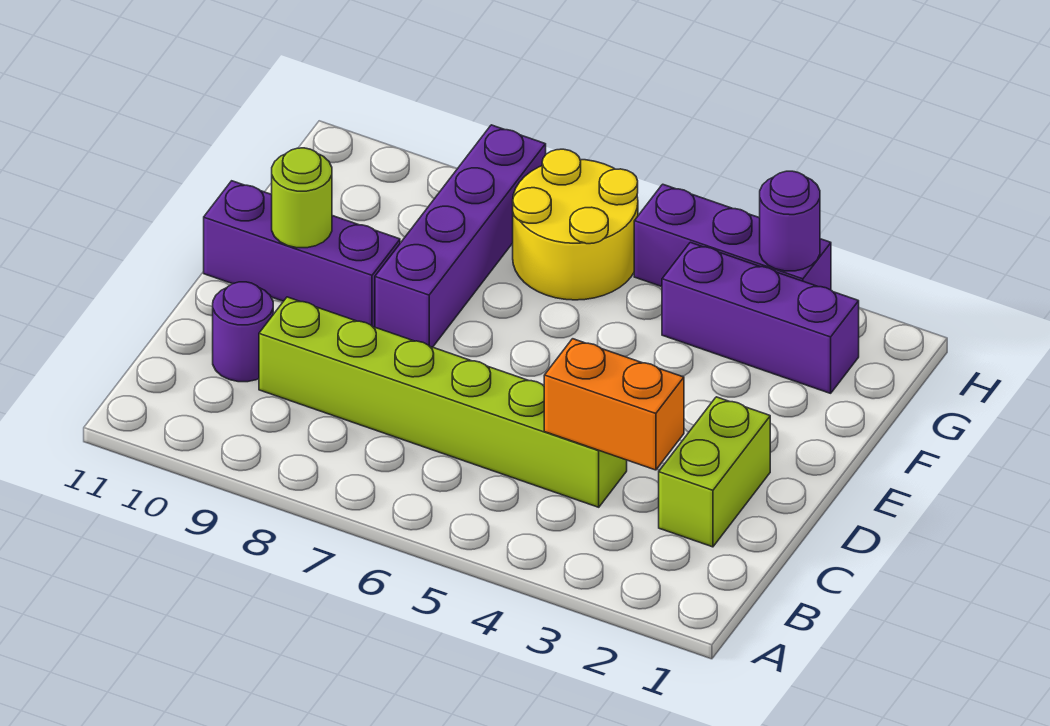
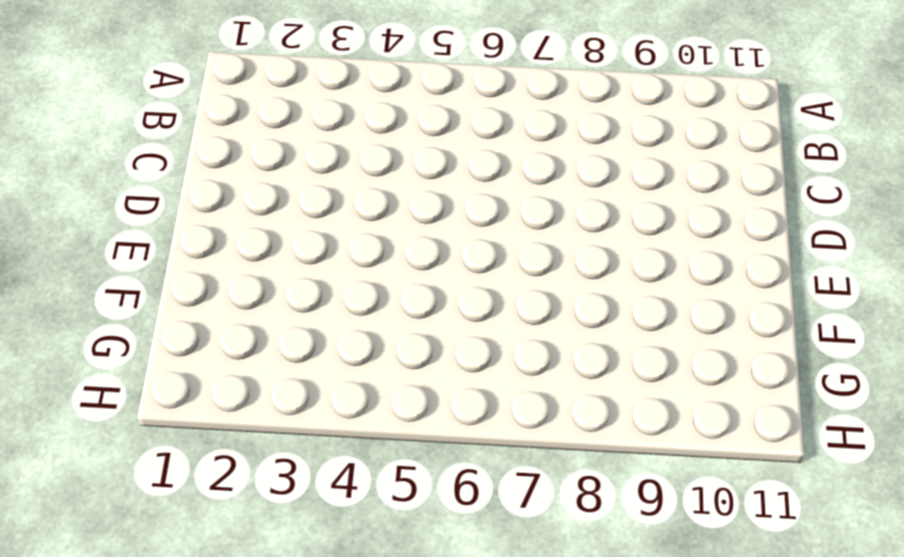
none -> lime 1x2 brick [659,397,770,547]
none -> lime 1x6 brick [259,297,627,507]

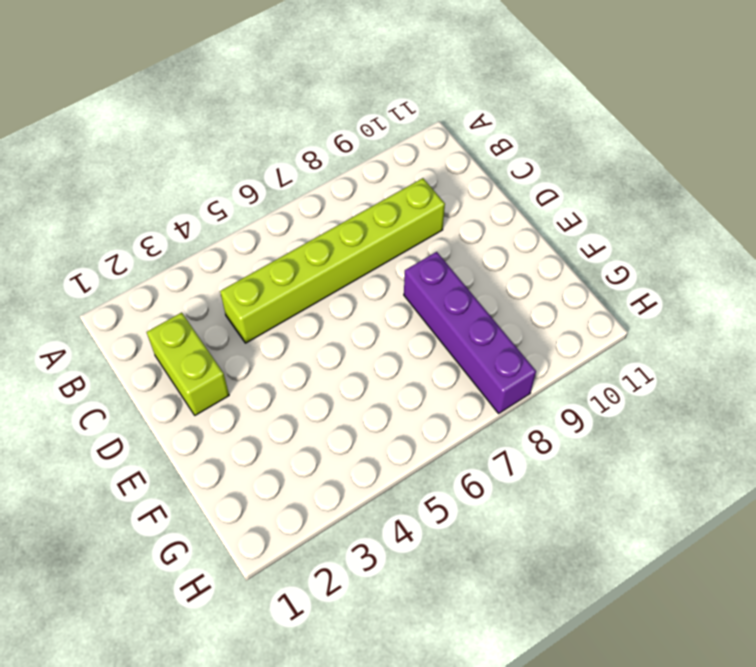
none -> purple 1x1 round brick [213,282,273,382]
none -> purple 1x3 brick [204,181,400,327]

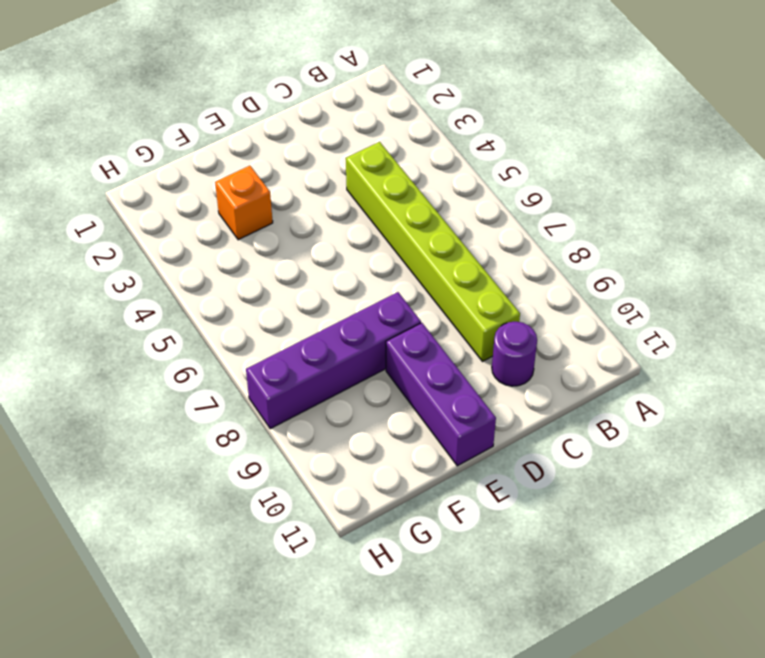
orange 1x1 brick [215,166,273,240] -> none
none -> lime 1x2 brick [659,397,770,547]
none -> purple 1x3 brick [662,242,859,393]

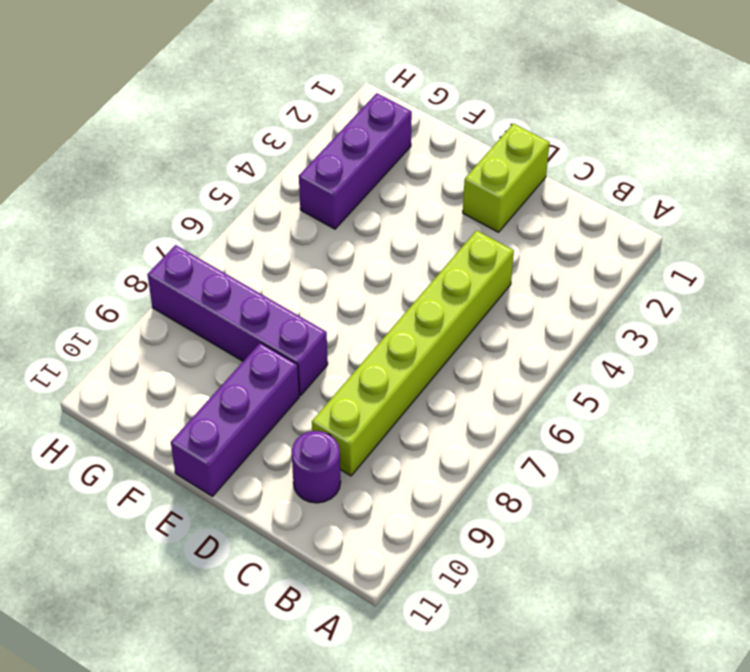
lime 1x2 brick [463,124,550,232] -> lime 1x2 brick turned to [659,397,770,547]
none -> yellow 2x2 round brick [513,149,638,300]
none -> purple 1x3 brick [634,184,831,290]

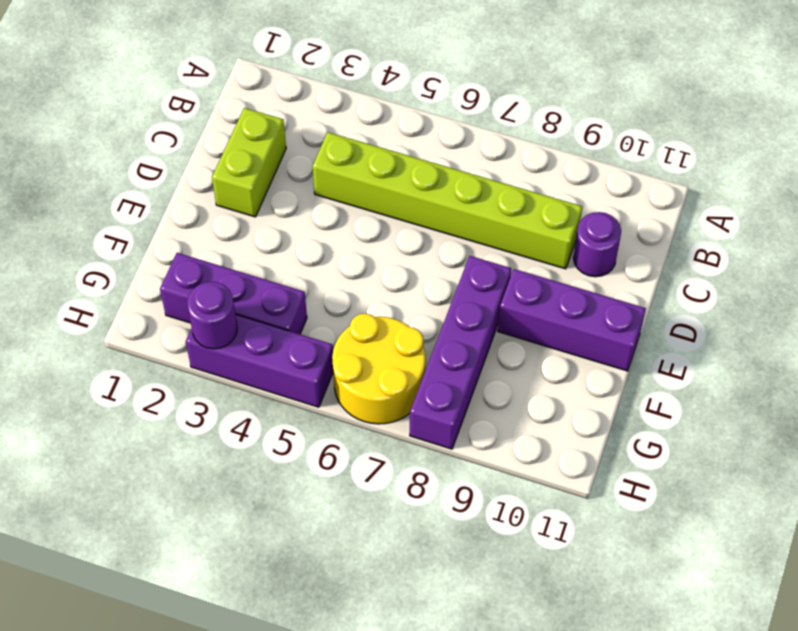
none -> orange 1x2 brick [544,339,684,470]
none -> lime 1x1 round brick [272,148,332,248]

